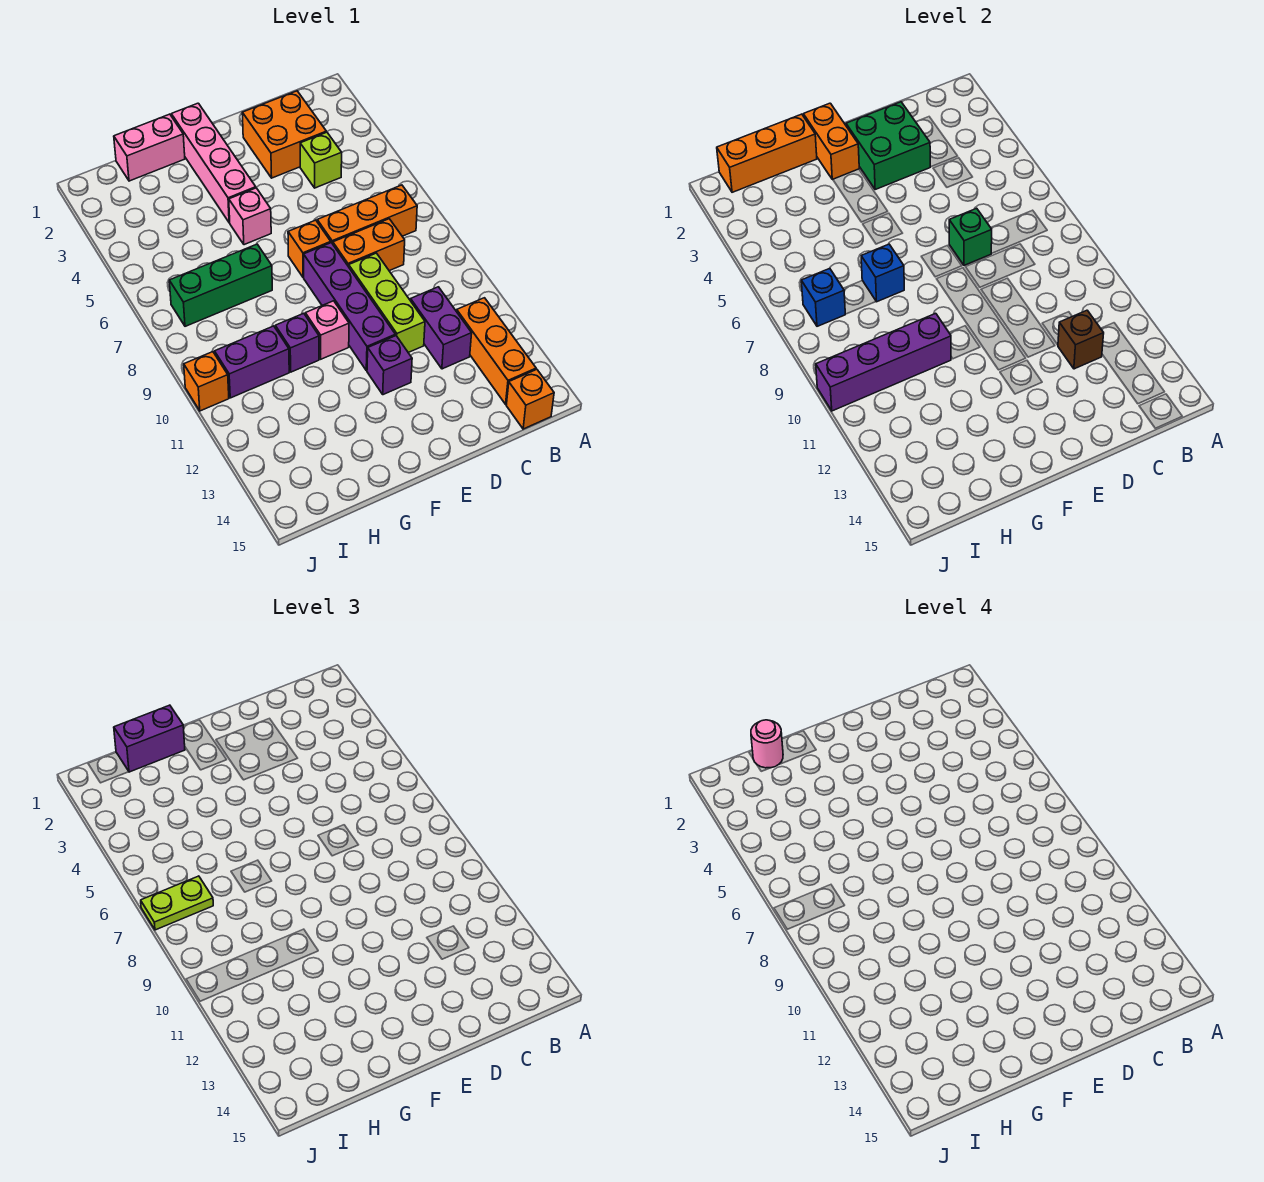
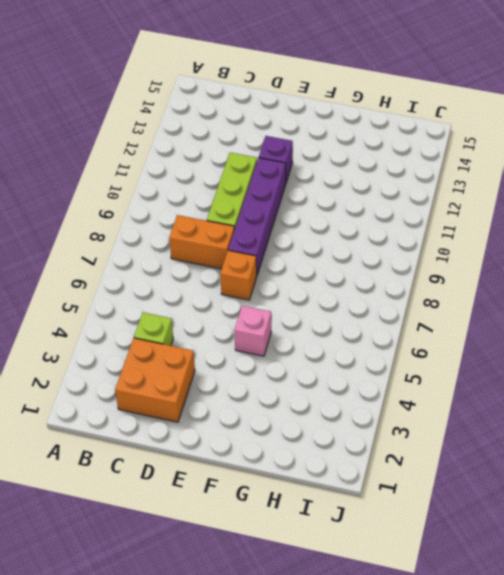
none -> orange 1x3 brick [317,185,417,244]
none -> orange 1x3 brick [457,298,536,404]
none -> orange 1x1 brick [506,369,554,429]
none -> purple 1x2 brick [411,287,472,369]

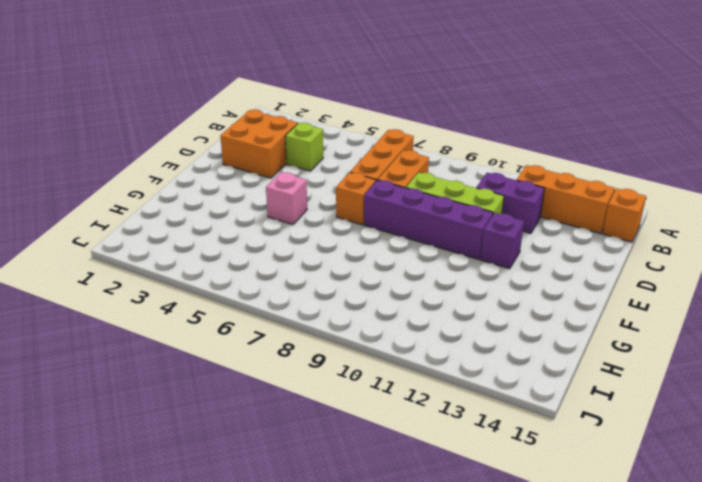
none -> pink 1x4 brick [171,103,256,223]
none -> pink 1x1 brick [305,301,349,359]
none -> pink 1x2 brick [114,114,185,181]
none -> green 1x3 brick [169,244,272,326]

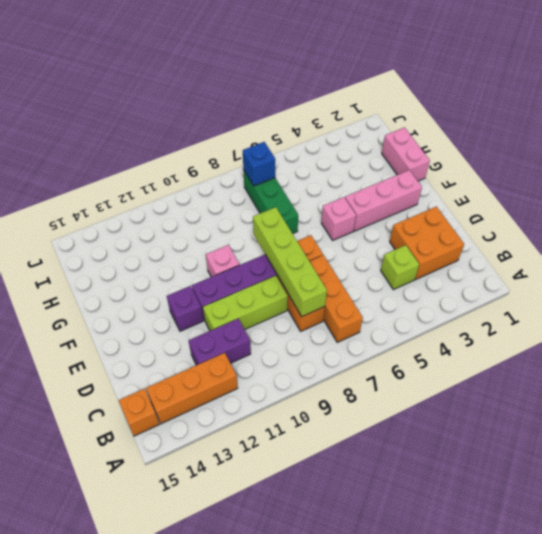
lime 1x4 brick [253,207,327,316] -> none
pink 1x3 brick [345,170,422,231] -> pink 1x4 brick [171,103,256,223]
none -> purple 1x1 brick [275,313,319,372]
none -> purple 1x2 brick [215,326,289,398]
none -> orange 1x1 brick [184,352,229,411]
none -> brown 1x1 brick [1058,310,1104,369]

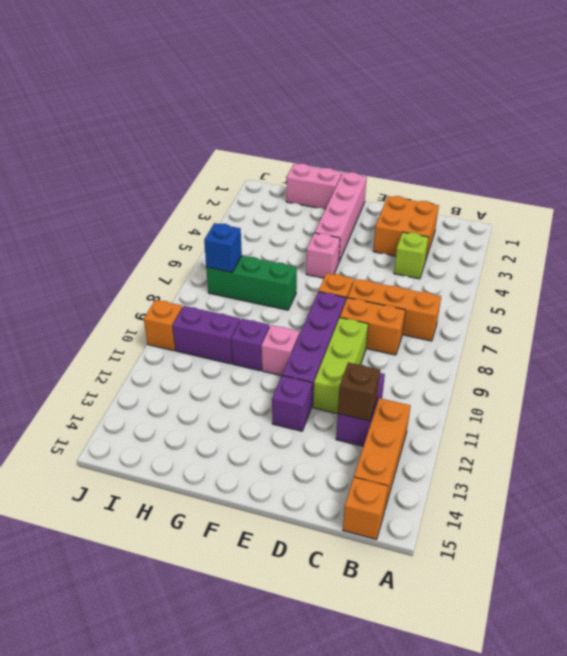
none -> green 2x2 brick [846,102,930,189]
none -> green 1x1 brick [949,208,992,265]
none -> orange 1x2 brick [803,103,859,179]
none -> orange 1x3 brick [717,114,817,192]

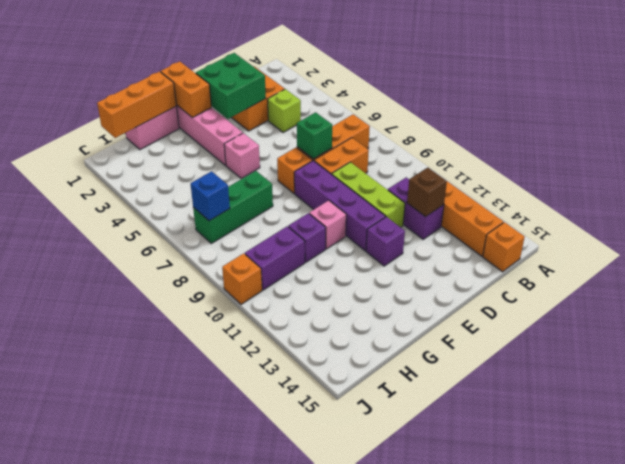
none -> blue 1x1 brick [861,244,904,302]
none -> purple 1x4 brick [816,313,951,411]
none -> purple 1x2 brick [114,705,185,772]
none -> lime 1x2 plate [141,876,213,930]

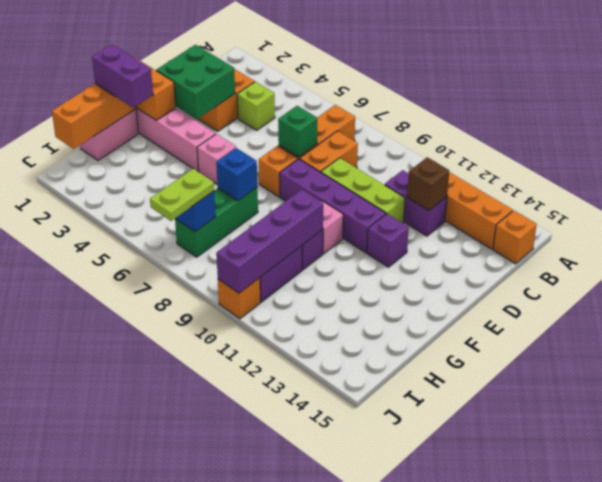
purple 1x2 brick [92,44,153,108] -> purple 1x2 brick turned to [114,705,185,772]
none -> pink 1x1 round brick [751,720,783,768]

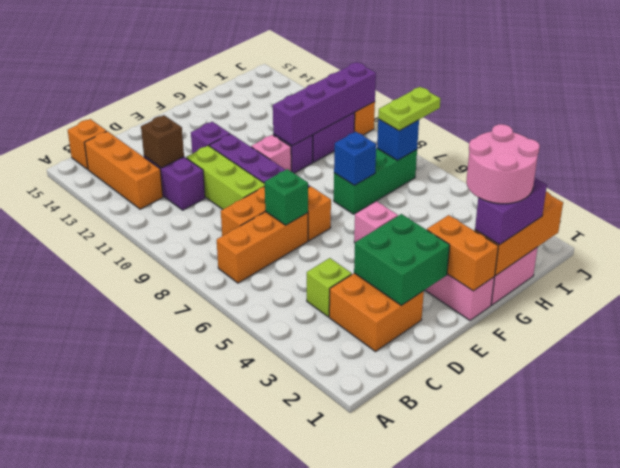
pink 2x2 round brick [466,124,540,204] -> pink 1x1 round brick [751,720,783,768]

